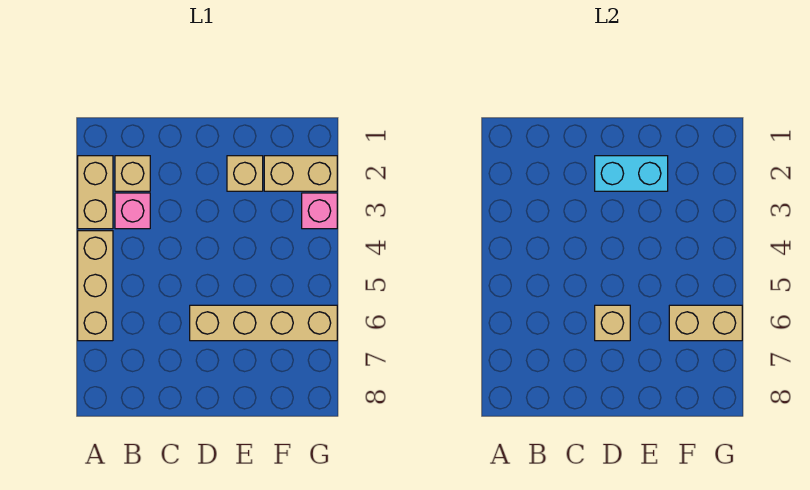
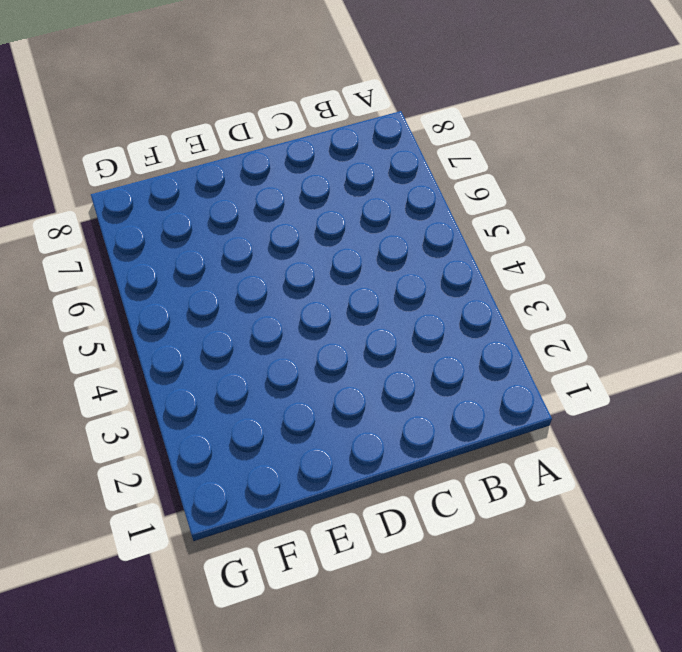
none -> tan 1x2 brick [78,156,113,229]
none -> tan 1x3 brick [78,231,113,341]

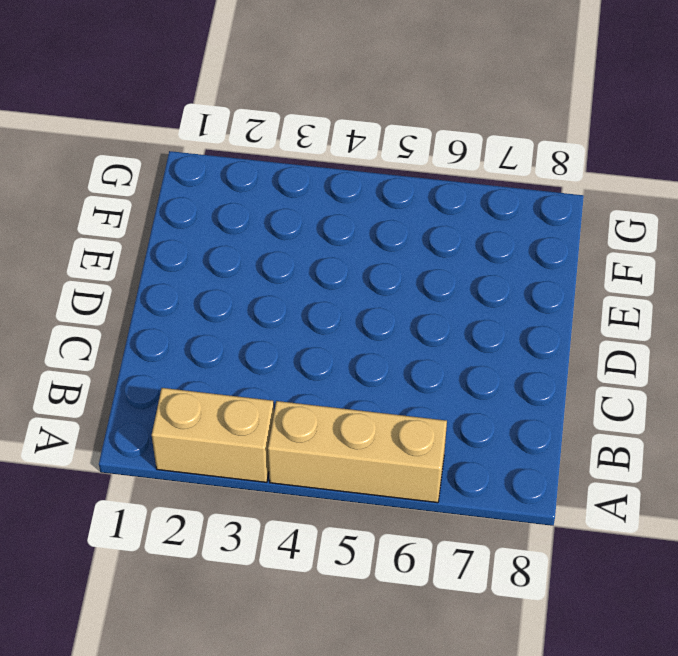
none -> tan 1x1 brick [115,156,150,191]
none -> pink 1x1 brick [115,193,150,229]

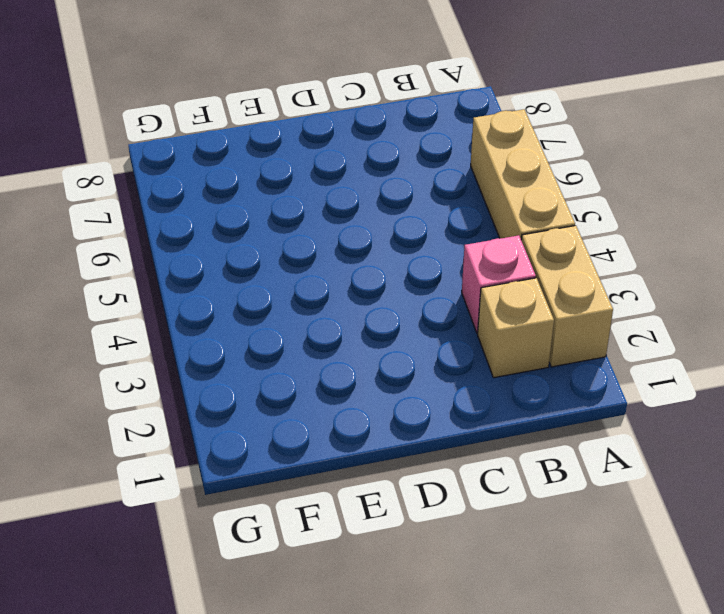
none -> tan 1x4 brick [190,305,337,341]
none -> tan 1x1 brick [227,156,263,191]

